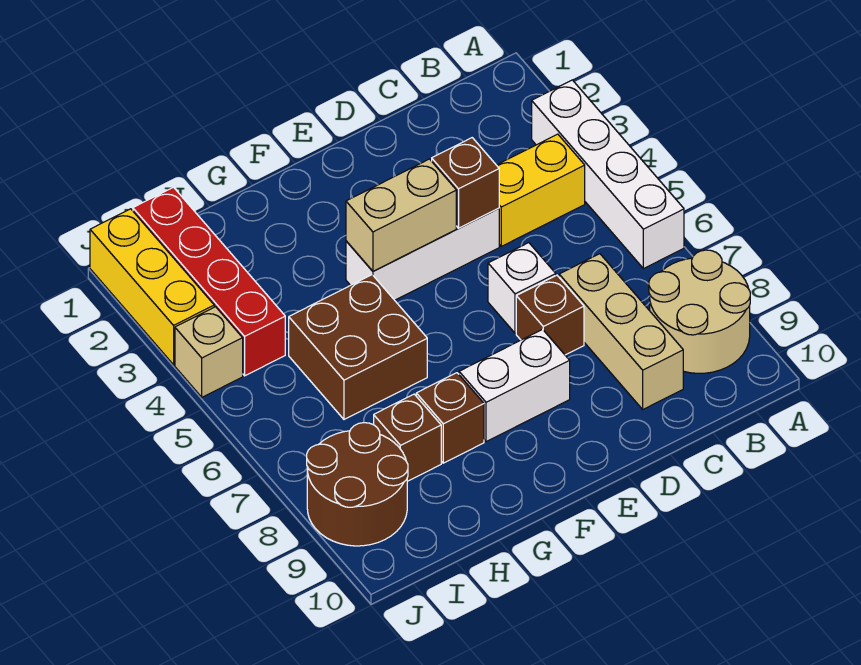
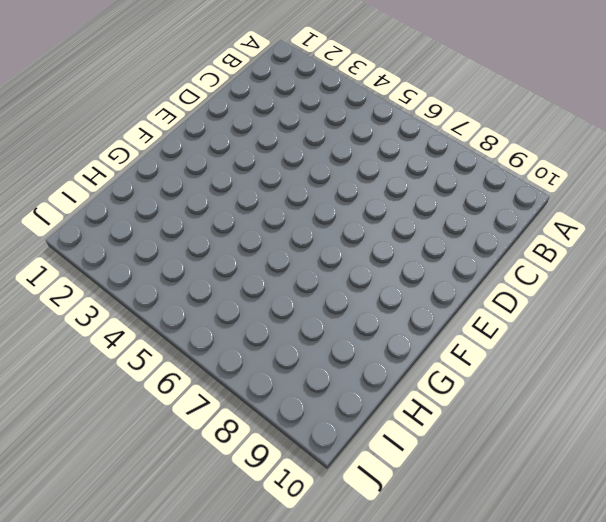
none -> white 1x4 brick [532,80,684,269]
none -> tan 2x2 round brick [649,250,750,373]
none -> yellow 1x2 brick [497,134,585,246]

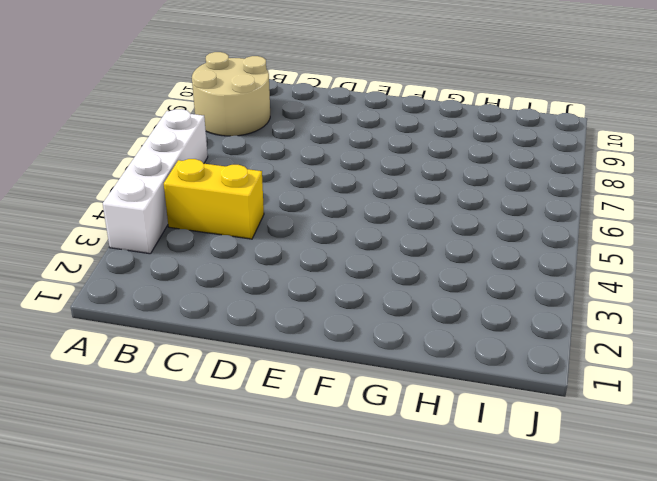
none -> tan 1x3 brick [559,254,683,409]
none -> white 1x3 brick [346,208,499,300]
none -> white 1x1 brick [488,243,556,333]

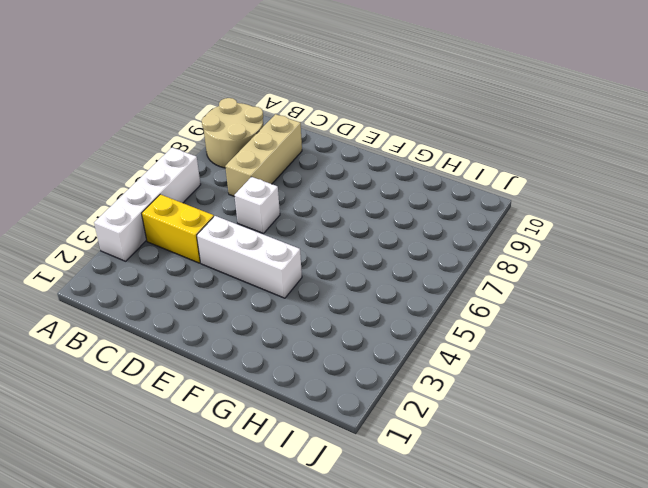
none -> brown 1x1 brick [516,275,584,355]
none -> white 1x2 brick [459,330,570,442]
none -> brown 2x2 brick [289,275,427,419]

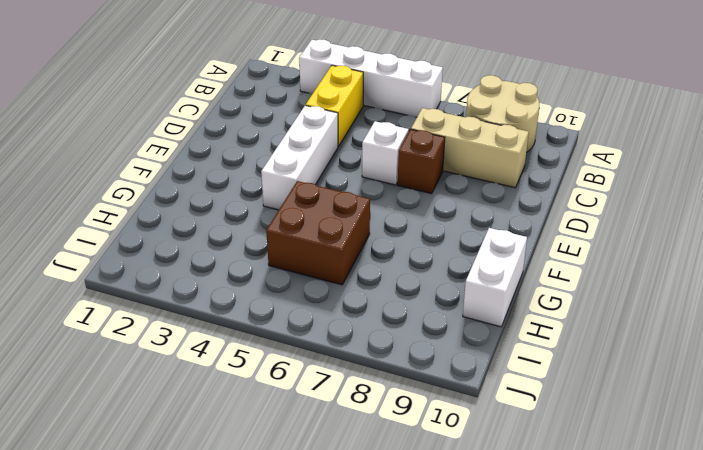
white 1x2 brick [463,228,527,327] -> white 1x2 brick moved to [459,330,570,442]
none -> brown 1x1 brick [416,373,484,463]
none -> brown 1x1 brick [374,394,441,481]
none -> red 1x4 brick [133,187,285,376]

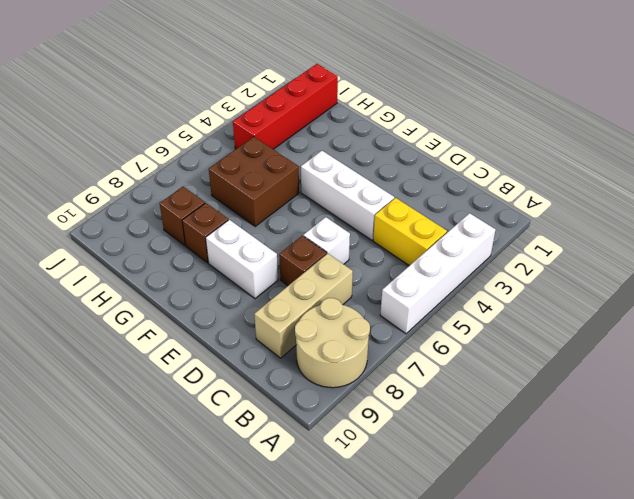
none -> brown 2x2 round brick [307,423,408,546]
none -> yellow 1x3 brick [90,209,214,365]
none -> tan 1x1 brick [175,307,243,397]

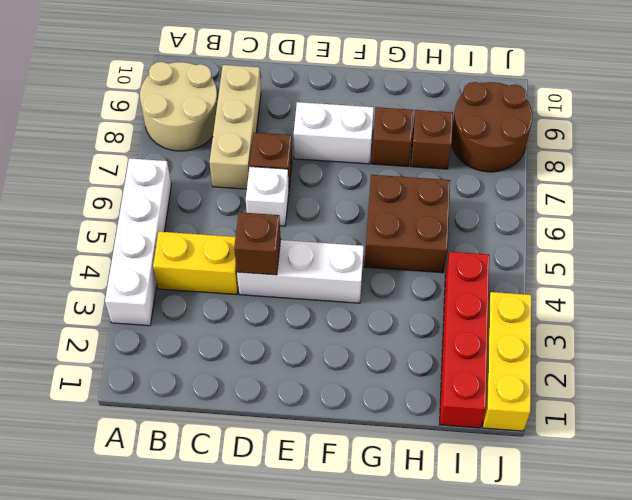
none -> tan 1x1 brick [175,307,243,397]
none -> tan 1x2 brick [346,159,456,271]

